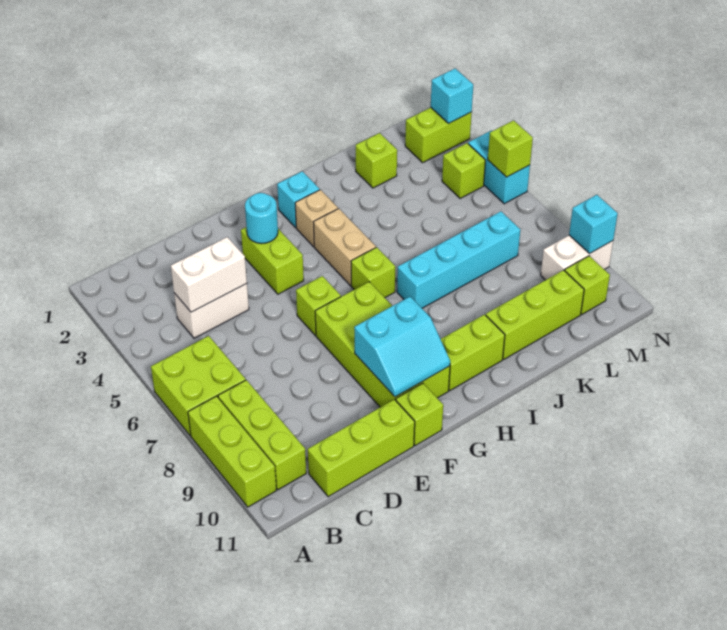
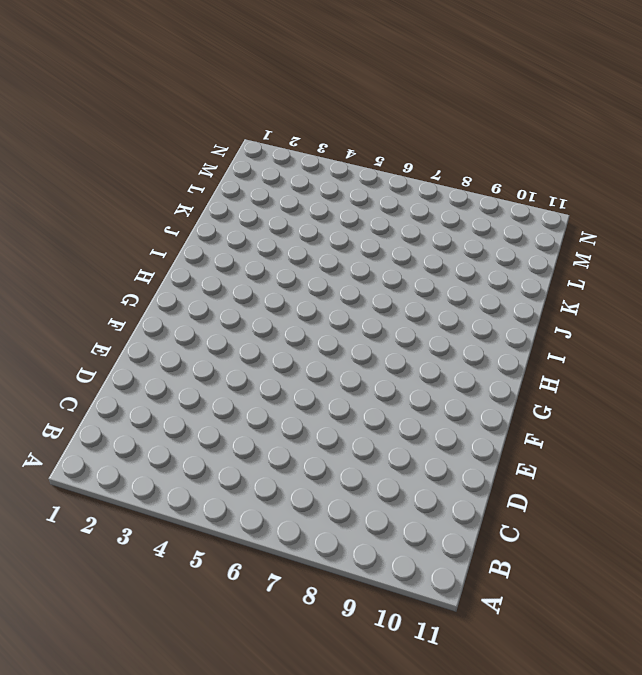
none -> lime 2x2 brick [151,336,246,436]
none -> lime 1x3 brick [188,396,276,507]
none -> lime 1x3 brick [218,380,306,490]

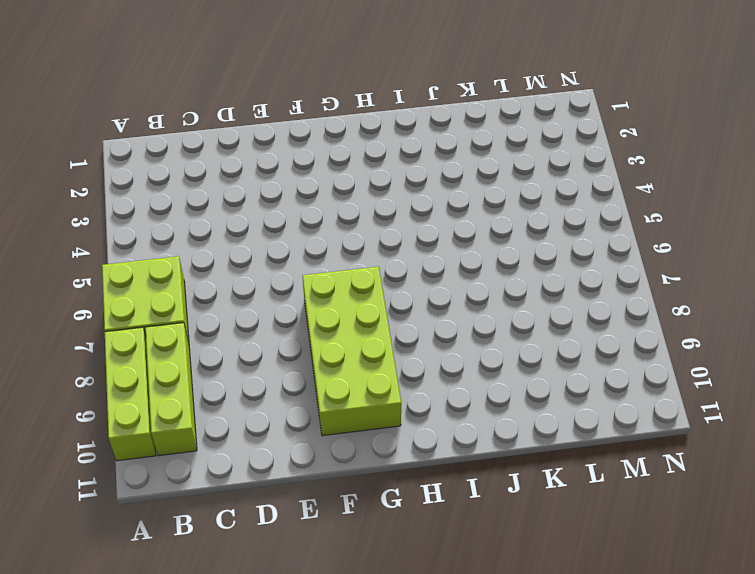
none -> white 1x2 brick [174,284,249,338]
none -> lime 1x3 brick [308,399,415,497]
none -> lime 1x2 brick [241,227,304,294]

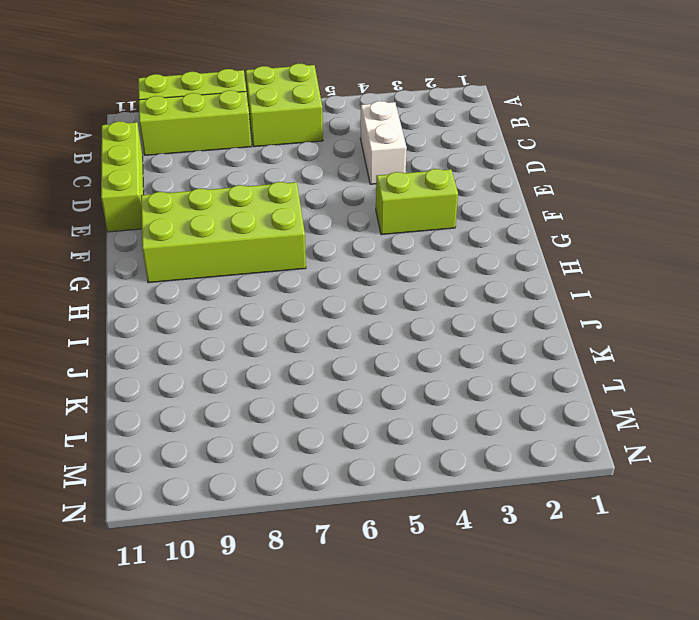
none -> lime 1x1 brick [296,276,341,335]
none -> lime 1x1 brick [396,383,443,446]
none -> cyan 1x1 brick [277,171,320,228]

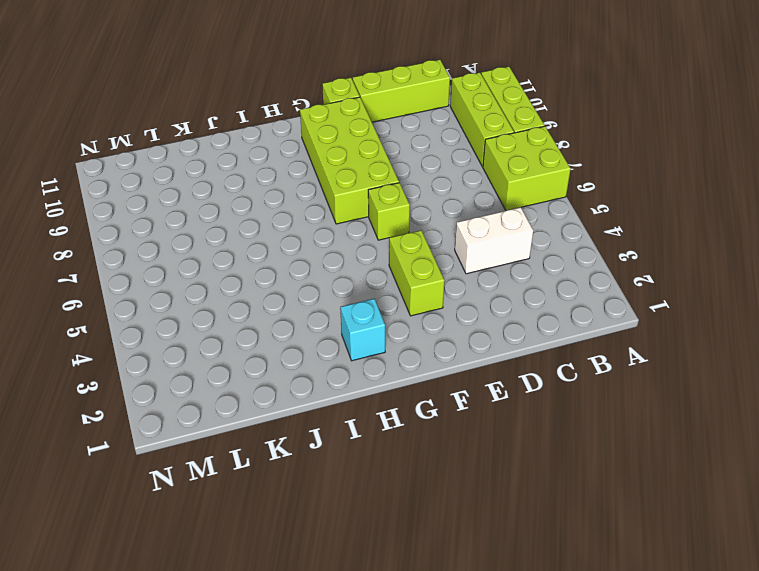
none -> tan 1x1 brick [295,190,338,247]
none -> tan 1x2 brick [314,209,376,286]
none -> lime 1x1 brick [351,247,395,298]

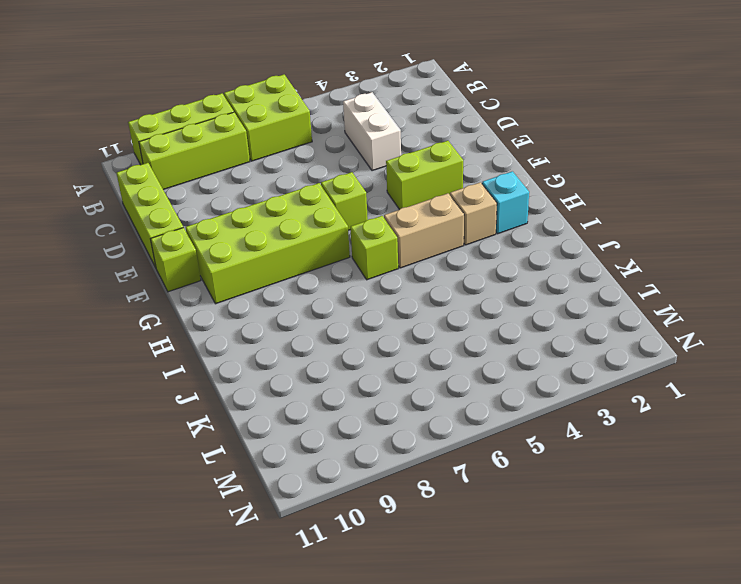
none -> lime 1x2 brick [441,315,505,390]
none -> cyan 1x4 brick [397,211,520,308]
none -> lime 1x3 brick [486,270,584,359]

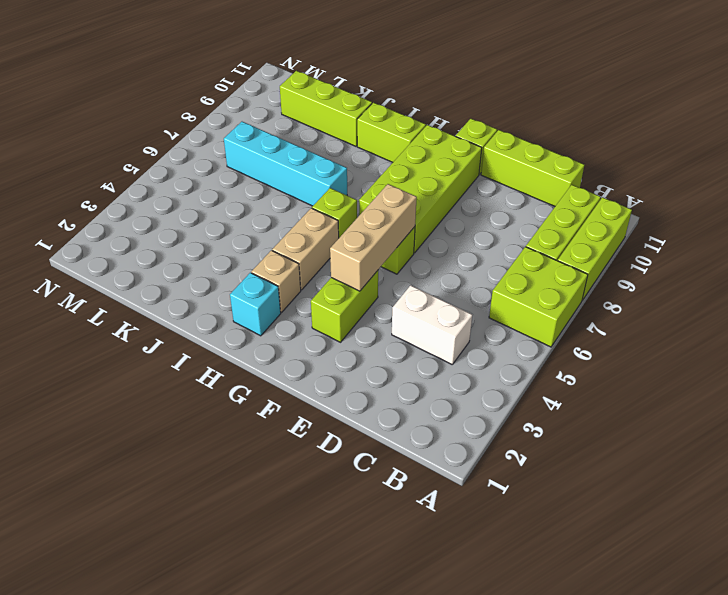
tan 1x3 brick [330,184,417,291] -> none
none -> lime 1x1 brick [356,133,397,188]
none -> lime 1x2 brick [405,107,472,163]
none -> lime 1x1 brick [442,143,485,199]

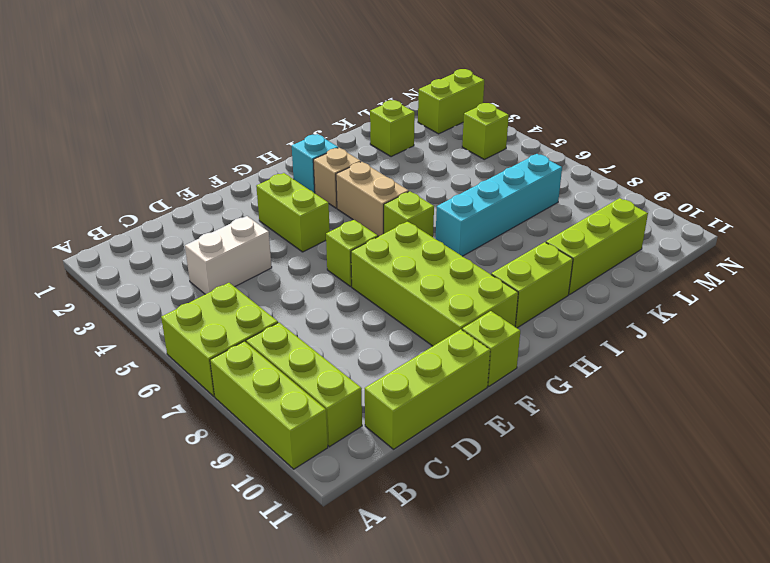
none -> white 1x2 brick [541,235,613,280]
none -> lime 1x1 brick [565,256,610,314]
none -> cyan 1x2 brick [468,130,530,204]

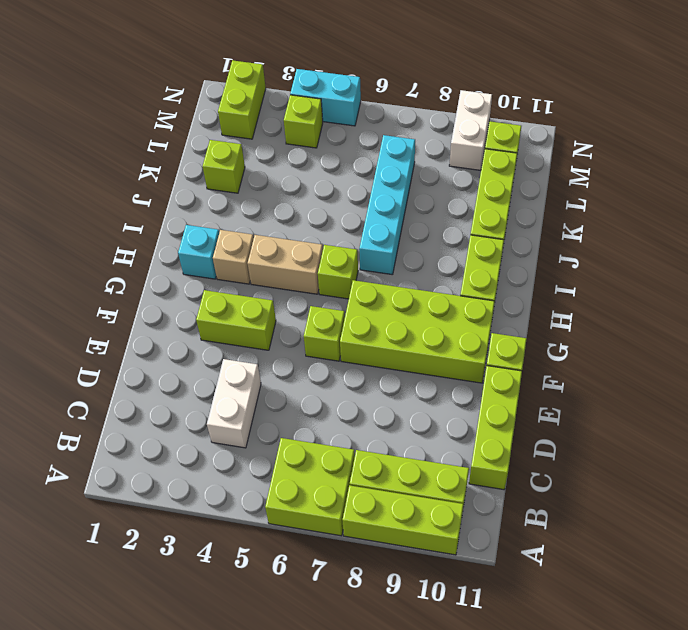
none -> white 1x2 brick [171,237,247,312]
none -> cyan 1x1 round brick [245,193,278,244]
none -> cyan 2x2 slope [354,297,450,397]

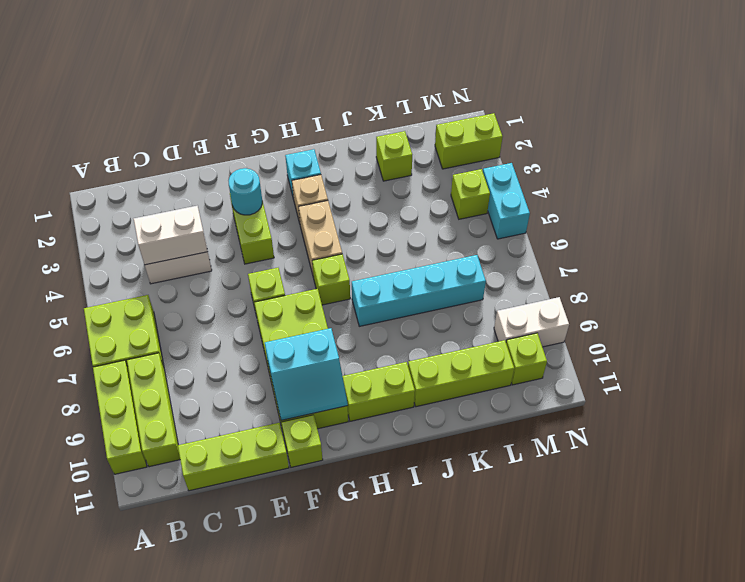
none -> cyan 1x1 brick [431,68,473,124]
none -> lime 1x1 brick [488,120,533,177]
none -> cyan 1x1 brick [569,195,618,254]

